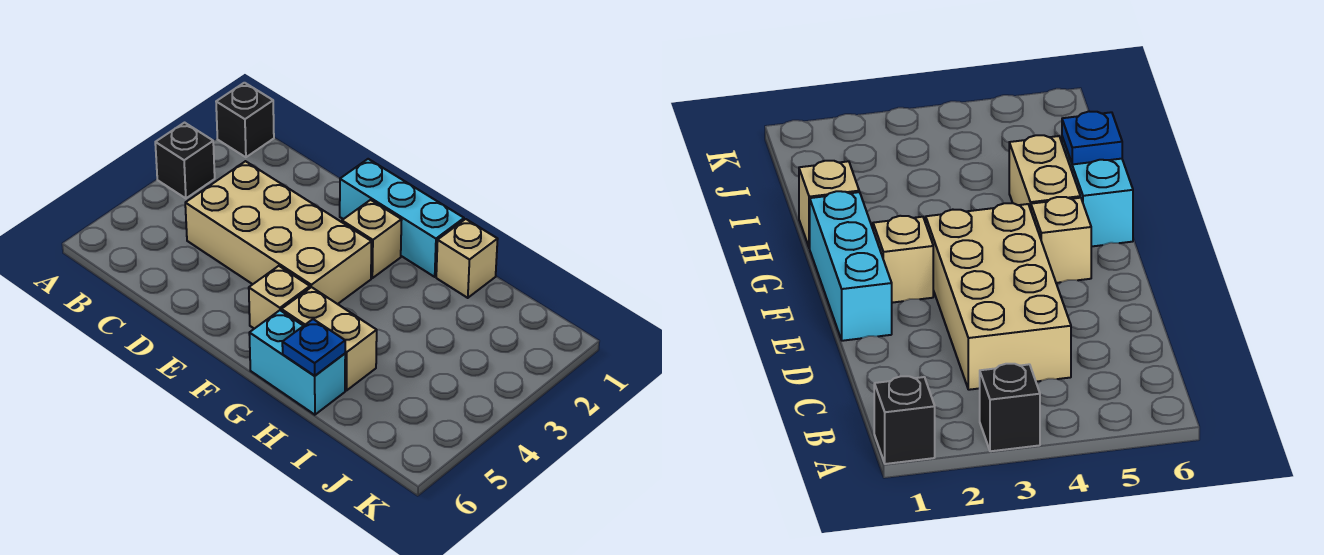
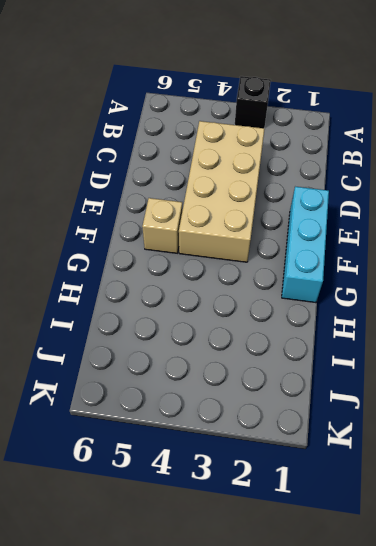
none -> black 1x1 brick [216,83,274,157]
none -> tan 1x1 brick [342,200,402,278]

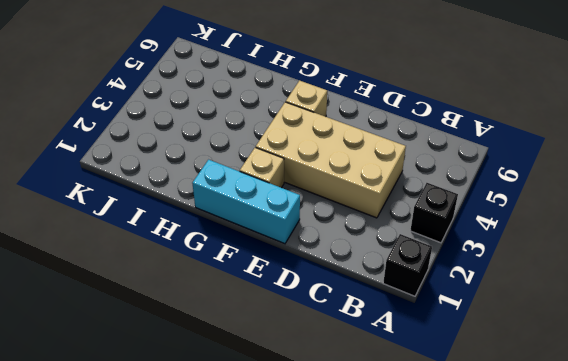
none -> tan 1x2 brick [281,287,377,391]
none -> cyan 1x2 brick [249,310,345,415]

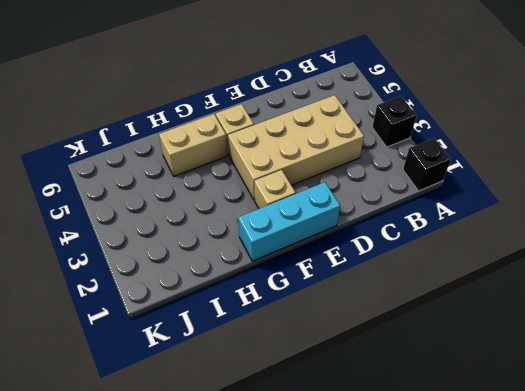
none -> cyan 1x2 brick [249,310,345,415]
none -> tan 1x1 brick [436,219,498,298]

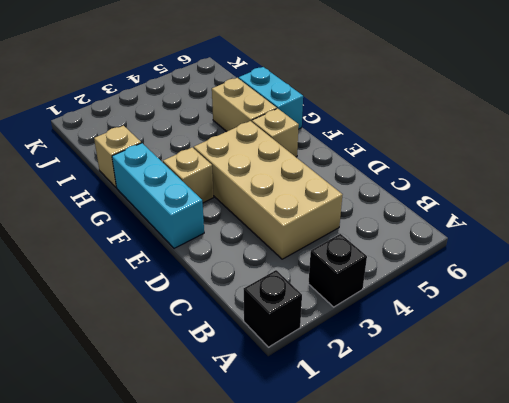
none -> blue 1x1 plate [282,319,345,376]

